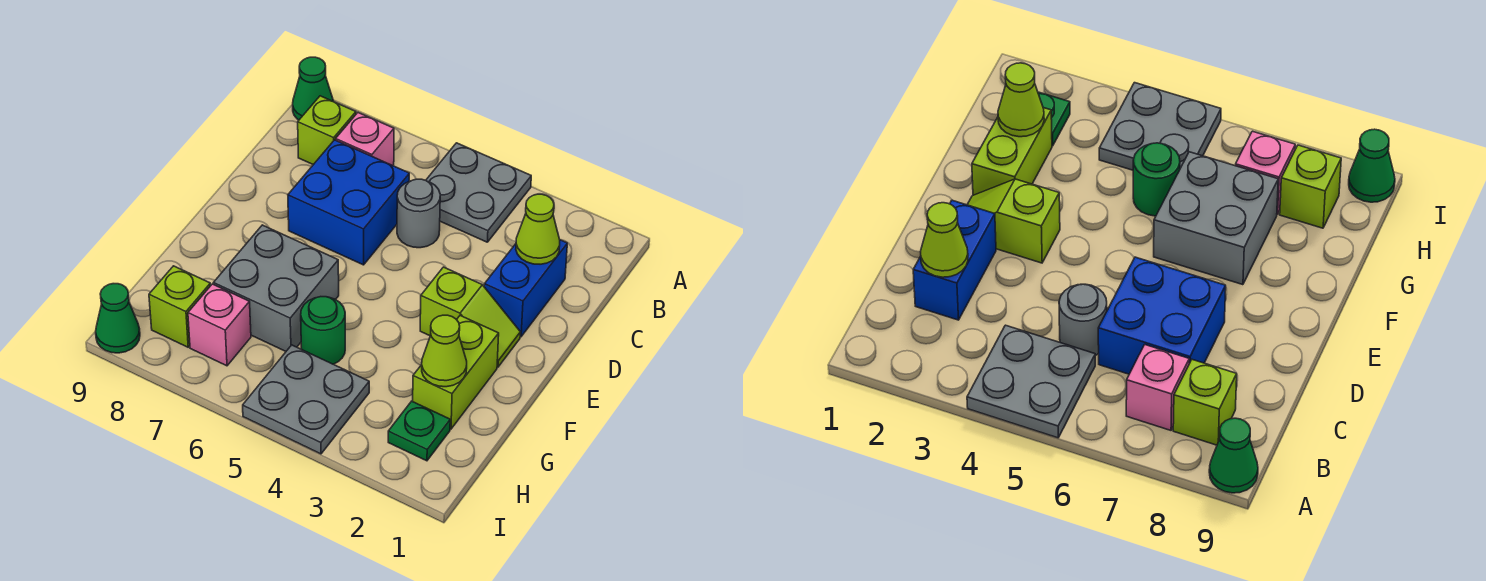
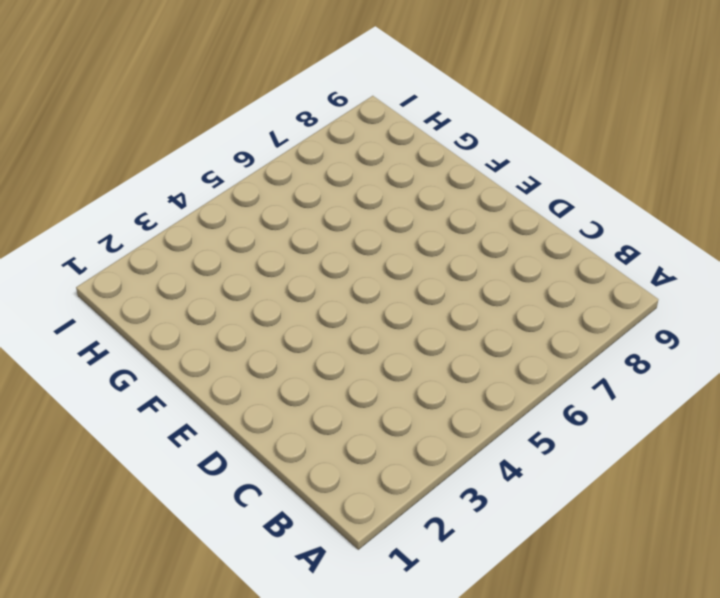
none -> grey 2x2 plate [426,143,531,242]
none -> green 1x1 cone [293,57,334,120]
none -> pink 1x1 brick [336,113,394,166]

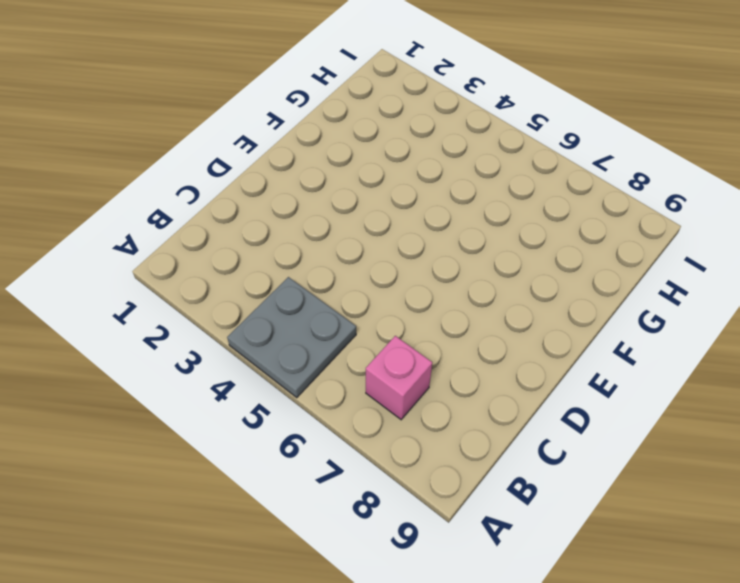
none -> green 1x1 cone [293,57,334,120]
none -> lime 1x1 brick [298,96,356,165]
none -> blue 1x2 brick [484,240,567,337]

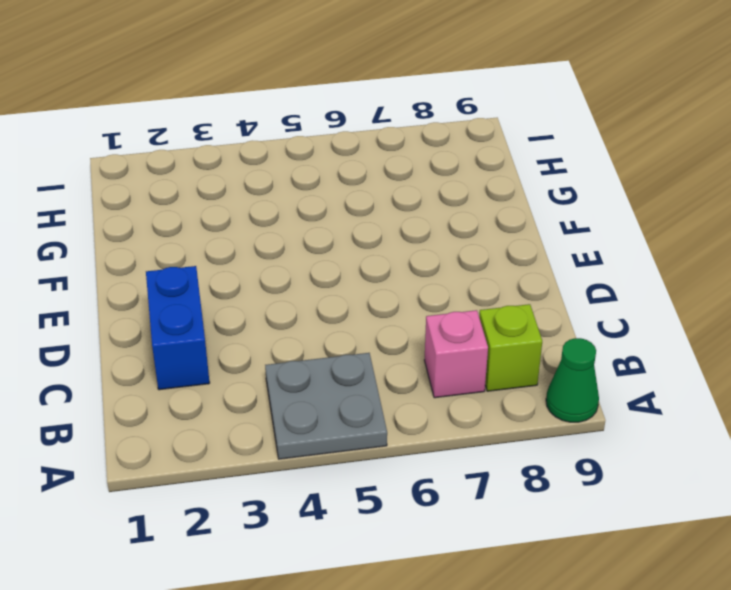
none -> grey 1x1 round brick [397,179,440,248]
none -> blue 2x2 brick [288,140,409,265]
none -> lime 1x2 slope [420,267,520,367]

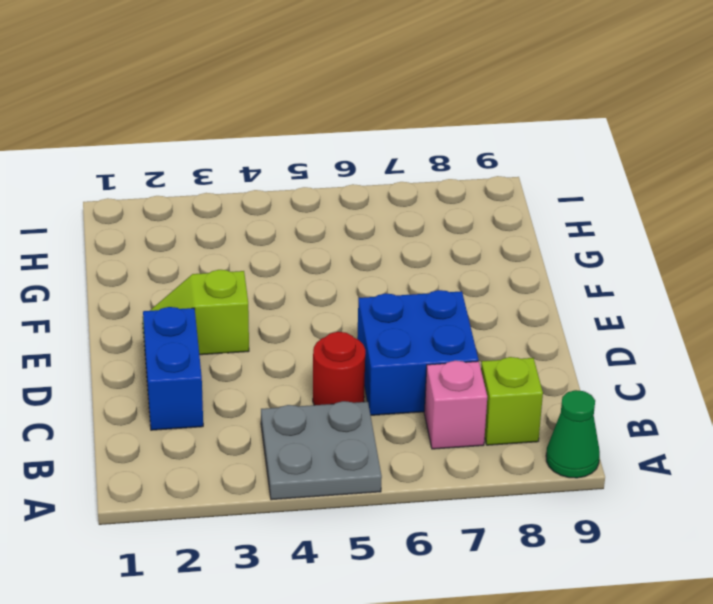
red 1x1 round brick [313,332,365,405] -> grey 1x1 round brick [397,179,440,248]
none -> lime 1x2 brick [413,316,499,429]
none -> grey 2x2 brick [214,225,339,351]
none -> green 1x1 round brick [301,297,345,364]

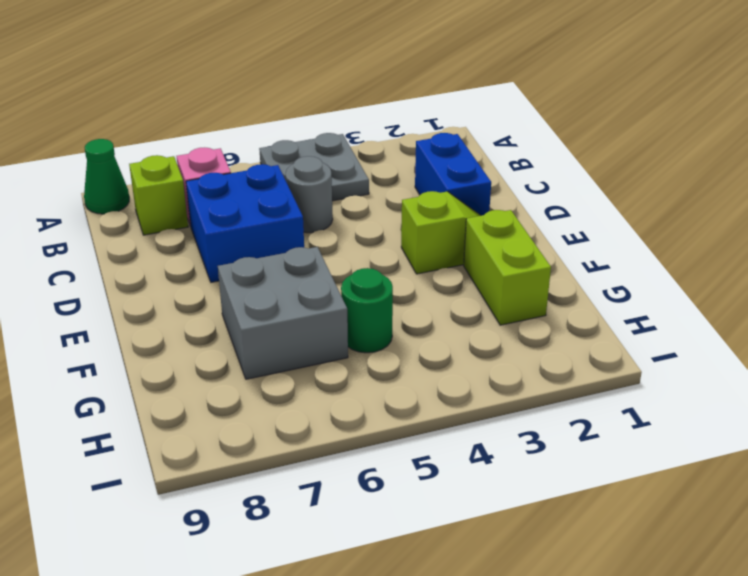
none -> green 1x1 plate [388,401,450,461]
none -> grey 2x2 plate [243,345,369,454]
none -> pink 1x1 brick [188,284,251,366]

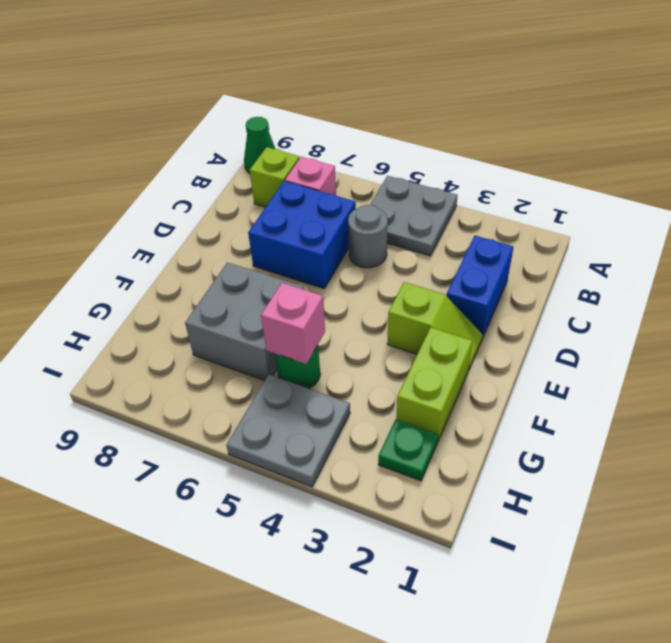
pink 1x1 brick [261,283,325,364] -> pink 1x1 brick moved to [188,284,251,366]
none -> lime 1x1 brick [149,266,211,347]
none -> green 1x1 cone [96,284,140,353]
none -> lime 1x1 cone [516,194,560,264]

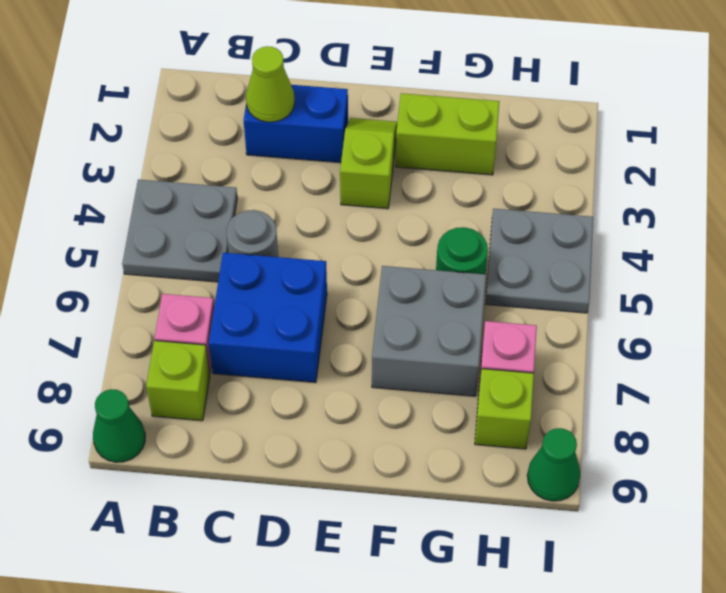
none -> green 1x1 plate [388,401,450,461]
none -> lime 1x1 cone [422,315,467,387]

